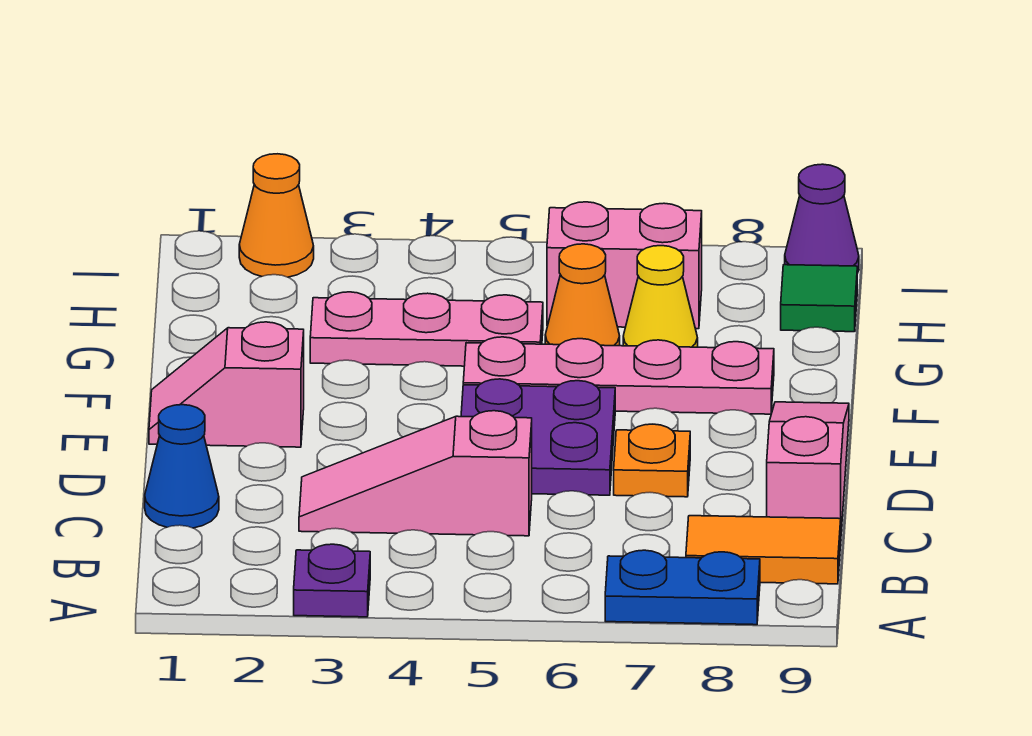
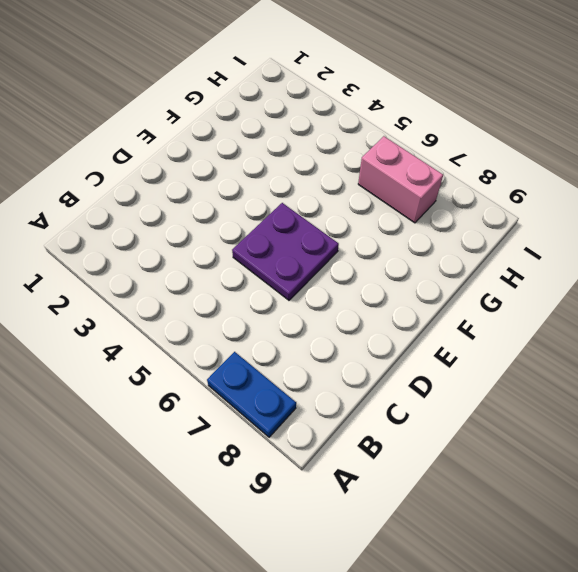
none -> purple 1x1 plate [294,544,370,617]
none -> orange 1x2 tile [686,516,841,584]
none -> blue 1x1 cone [145,405,219,528]

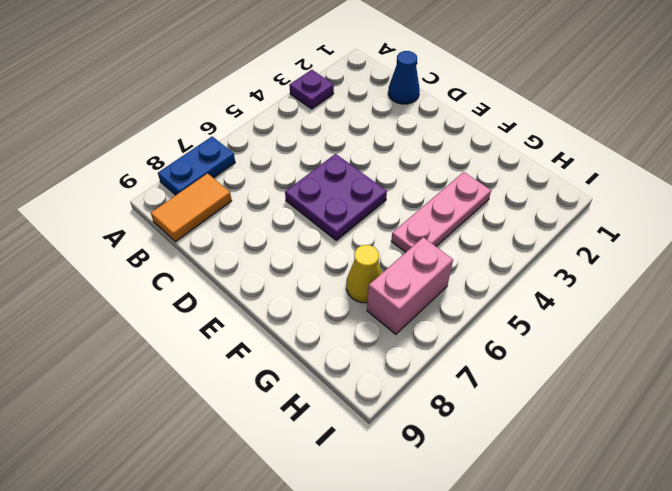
none -> pink 1x3 slope [299,411,532,536]
none -> pink 1x3 slope [767,402,849,531]
none -> orange 1x1 plate [614,424,690,497]

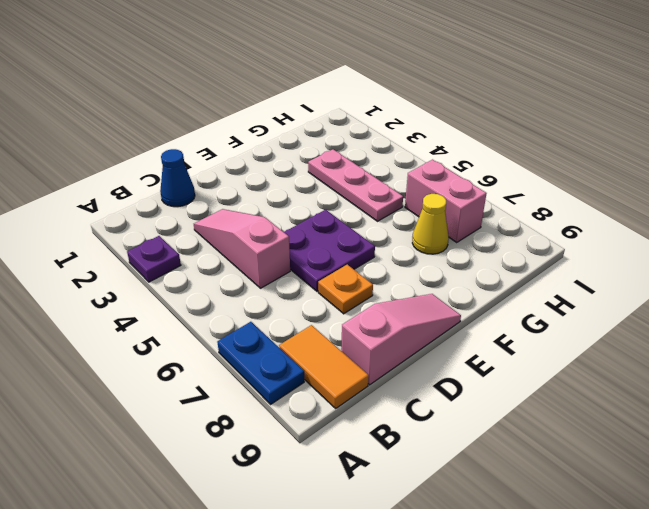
none -> pink 1x2 slope [149,322,304,447]
none -> pink 1x4 plate [463,337,774,414]
none -> orange 1x1 cone [545,244,620,346]

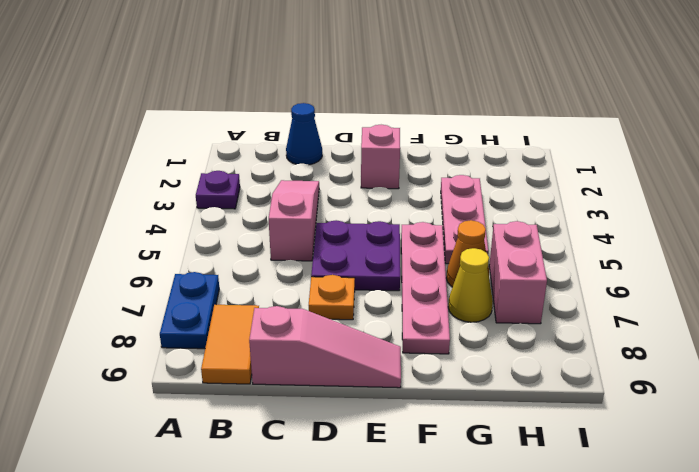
none -> green 1x1 tile [781,265,857,332]
none -> orange 1x1 cone [239,154,314,277]
none -> purple 1x1 cone [785,164,859,273]

